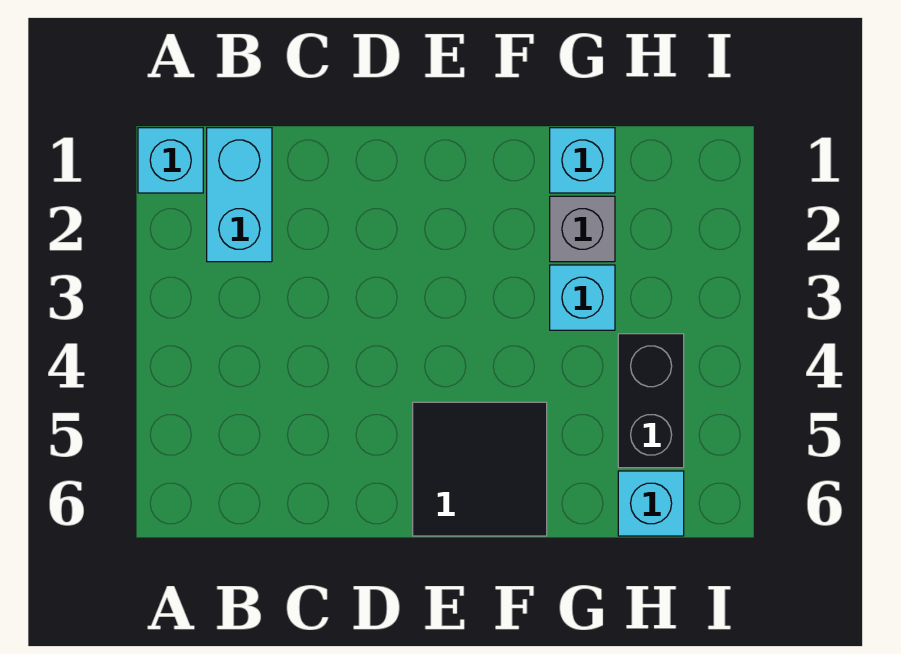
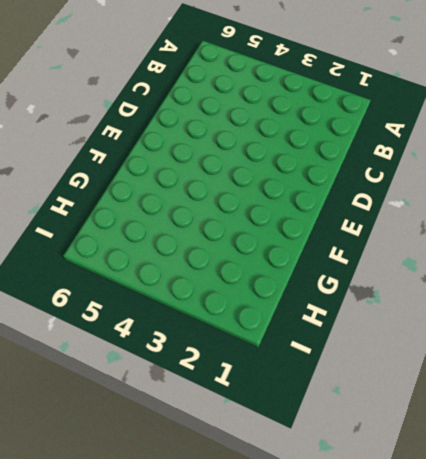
none -> cyan 1x1 brick [138,128,203,193]
none -> cyan 1x2 brick [207,128,272,262]

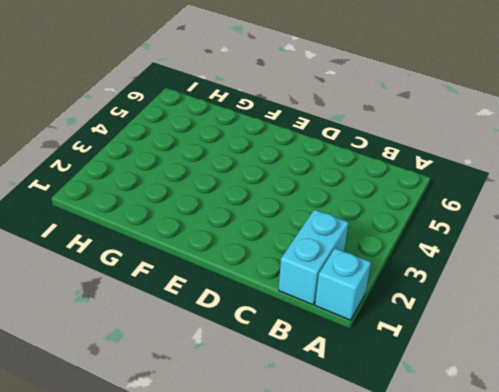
none -> black 2x2 tile [413,402,547,536]
none -> cyan 1x1 brick [550,128,615,193]

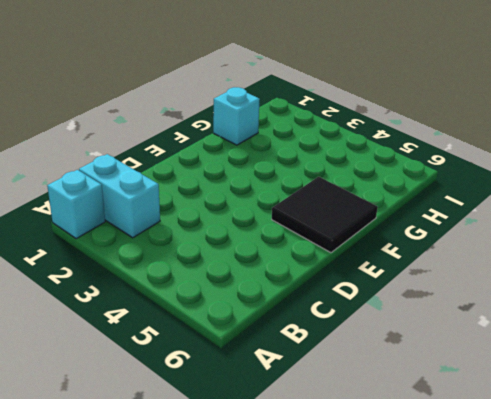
none -> grey 1x1 brick [550,196,615,262]
none -> cyan 1x1 brick [550,265,615,330]

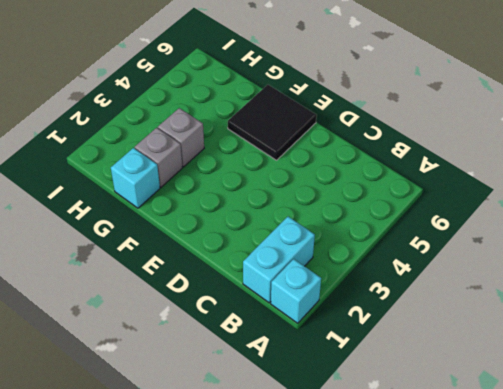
grey 1x1 brick [158,108,204,167] -> cyan 1x1 brick [550,265,615,330]
none -> black 1x2 brick [618,334,684,468]
none -> cyan 1x1 brick [618,471,684,536]

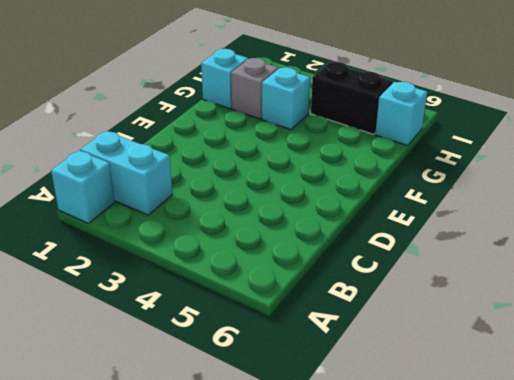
none -> black 2x2 tile [413,402,547,536]

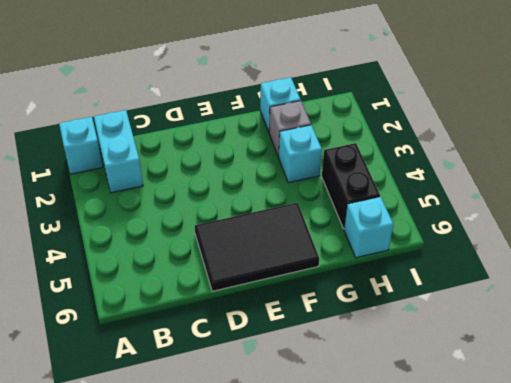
black 2x3 tile [195,203,319,291] -> black 2x2 tile [413,402,547,536]

